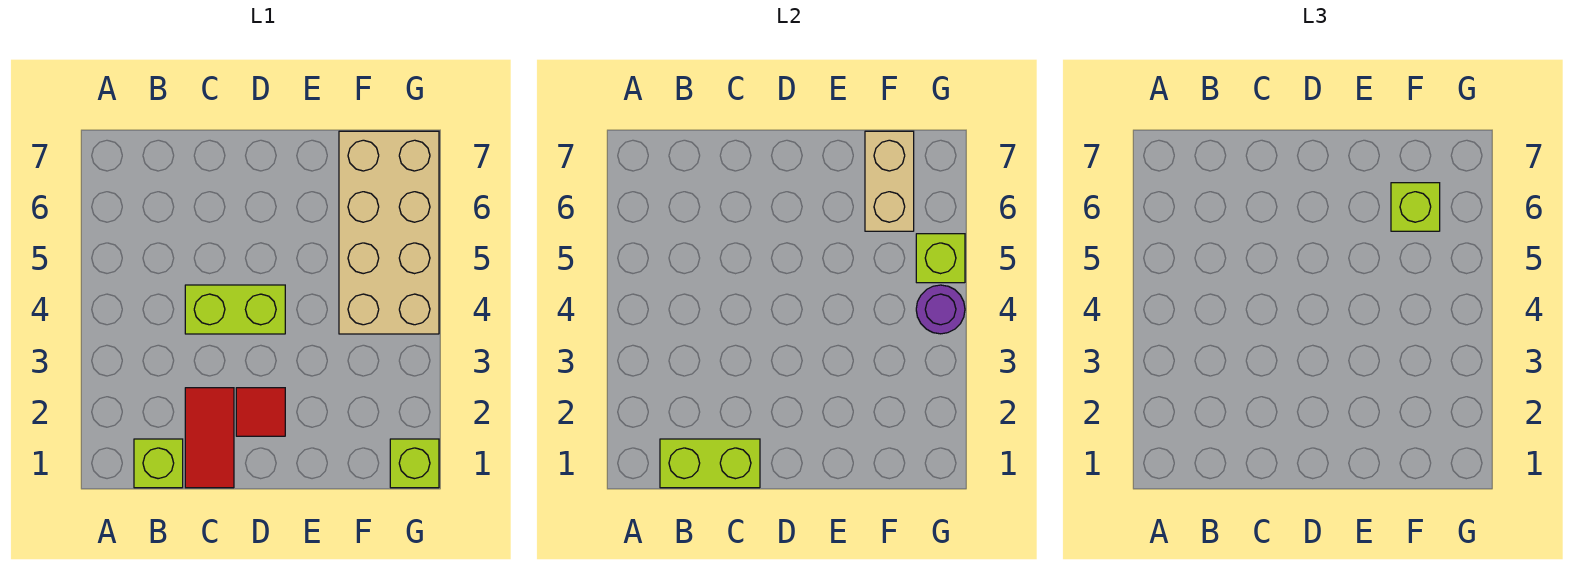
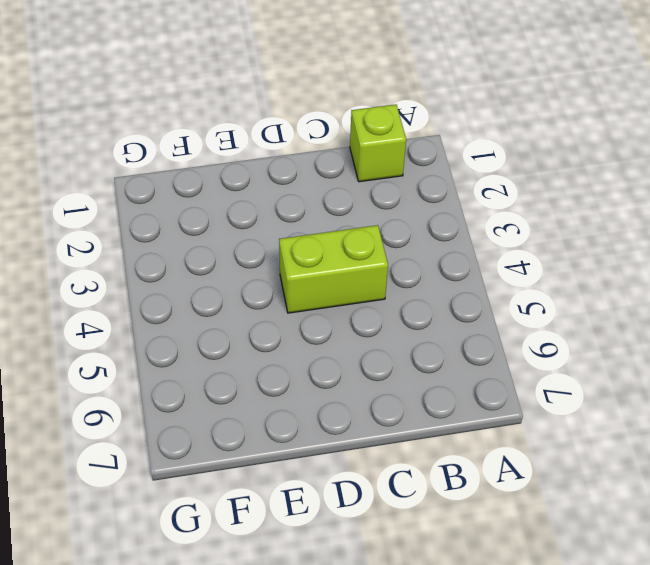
none -> red 1x2 tile [185,388,234,488]
none -> red 1x1 tile [236,388,285,436]

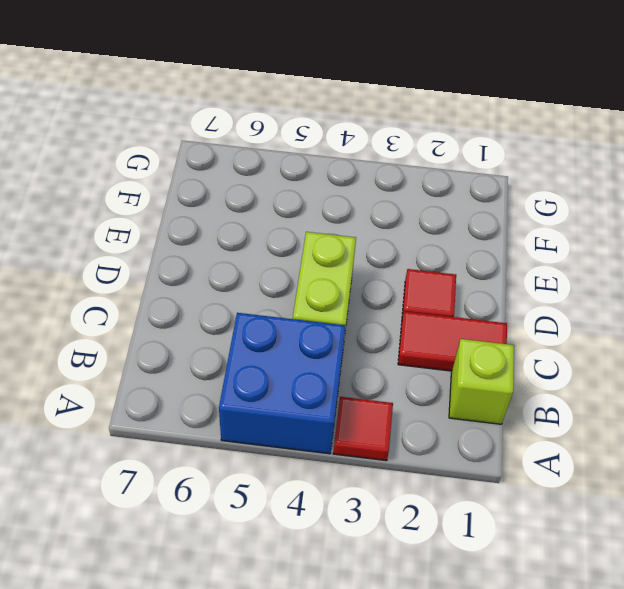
red 1x1 tile [333,397,393,461] -> none
blue 2x2 brick [219,313,346,454] -> none
none -> tan 2x4 brick [339,131,439,334]
none -> lime 1x1 brick [390,439,439,488]

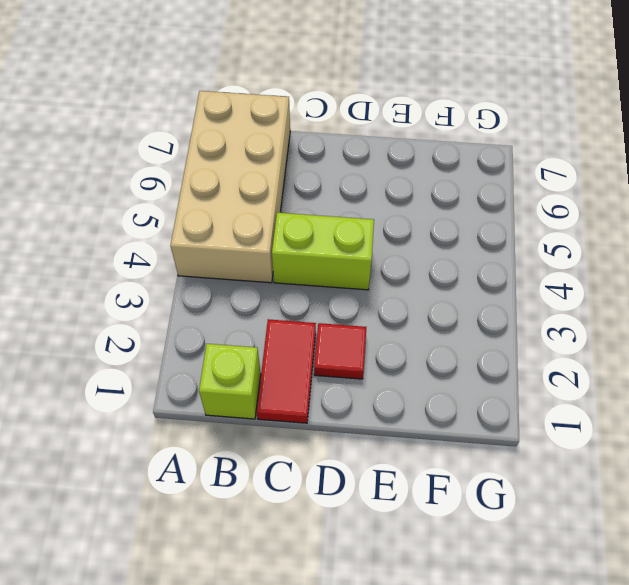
tan 2x4 brick [171,91,290,283] -> tan 2x4 brick moved to [339,131,439,334]
none -> lime 1x1 brick [390,439,439,488]
none -> lime 1x2 brick [660,439,760,488]

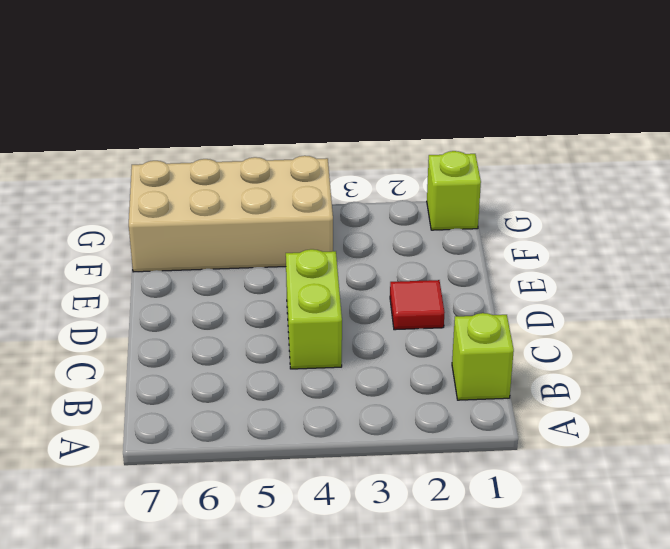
none -> red 1x2 tile [185,388,234,488]
none -> lime 1x2 brick [660,439,760,488]

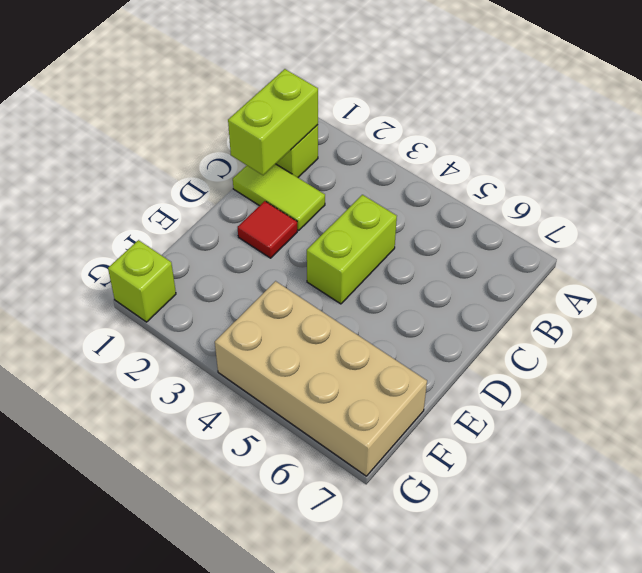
lime 1x2 tile [233,164,325,230] -> red 1x2 tile [185,388,234,488]
none -> tan 1x2 brick [865,131,914,231]
none -> purple 1x1 round brick [916,285,965,334]

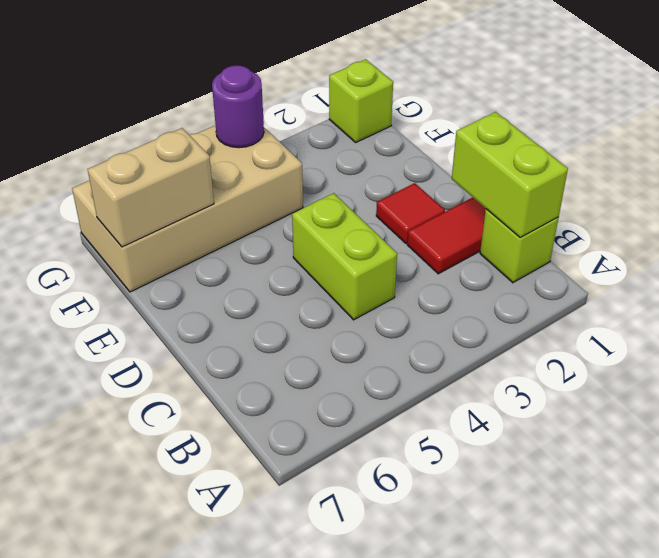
none -> lime 1x1 brick [916,234,965,283]
none -> lime 1x1 brick [1391,183,1440,231]

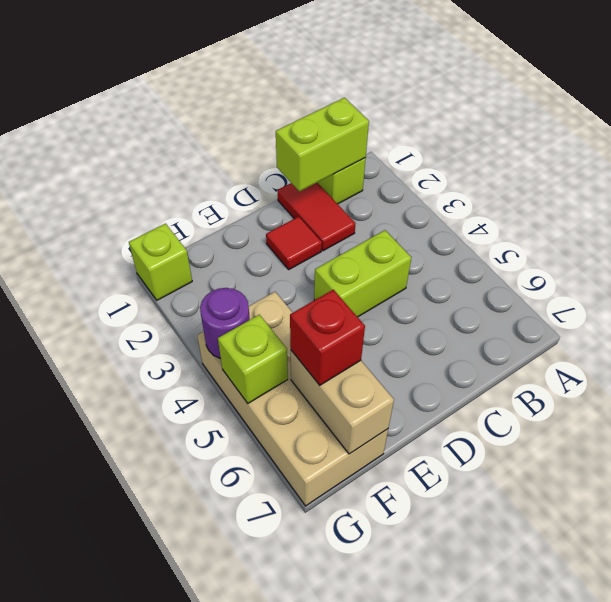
red 1x1 brick [290,290,365,385] -> lime 1x1 brick [1391,183,1440,231]

